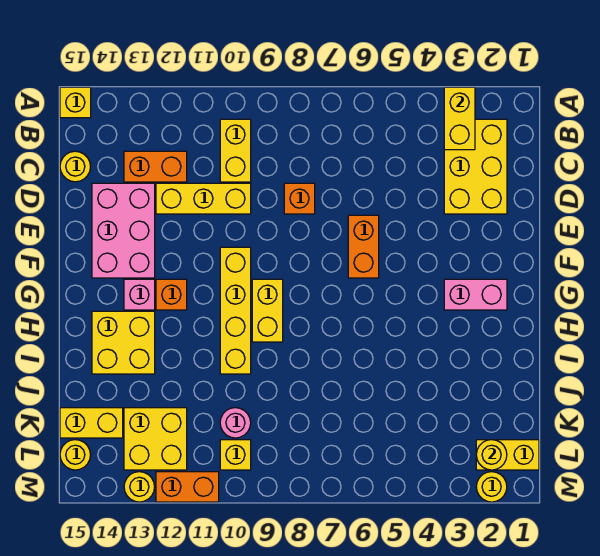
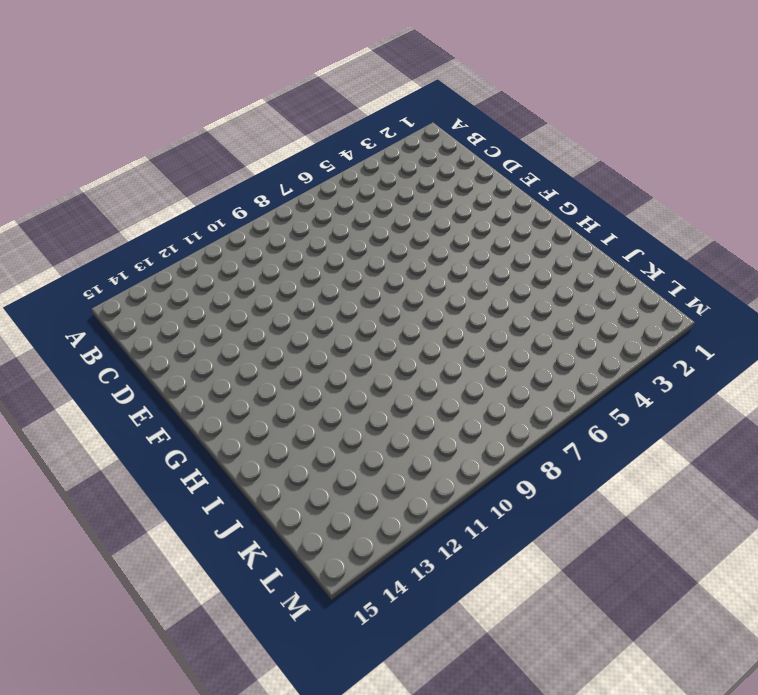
none -> yellow 1x1 brick [60,87,91,118]
none -> yellow 2x3 brick [444,119,507,214]
none -> yellow 1x2 brick [220,119,251,182]

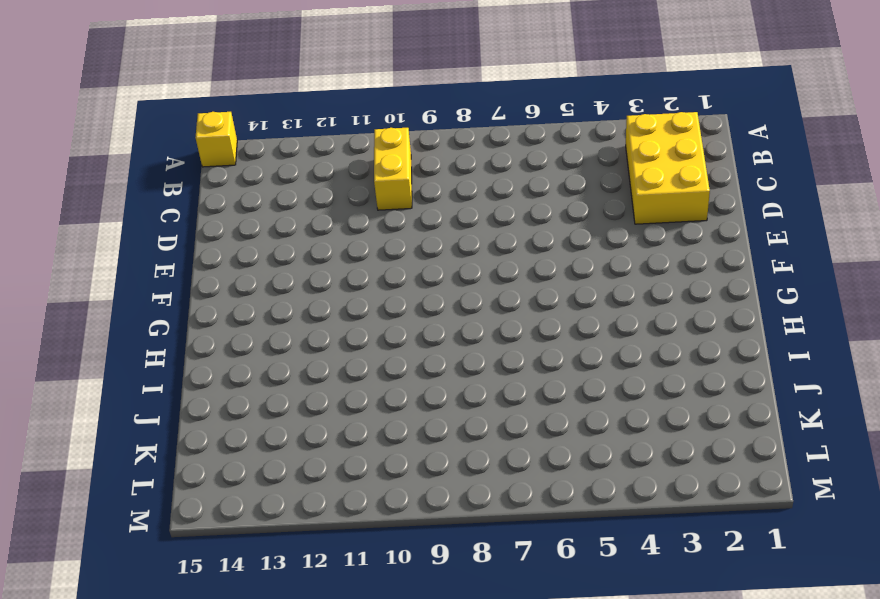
none -> orange 1x2 brick [124,151,187,182]
none -> yellow 1x1 round brick [60,151,90,182]
none -> orange 1x1 brick [284,183,315,214]

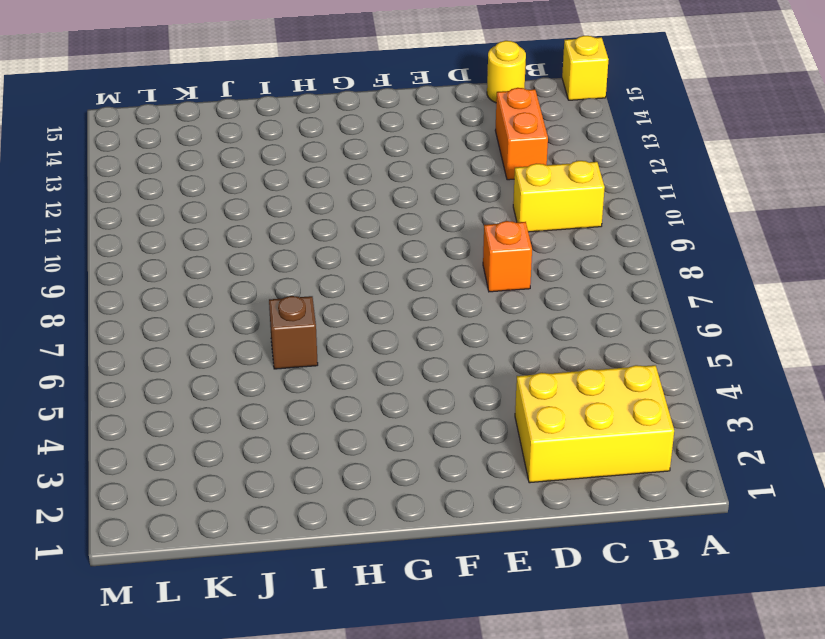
brown 1x1 brick [269,296,318,369] -> none
none -> yellow 1x3 brick [156,183,251,214]
none -> pink 2x3 brick [92,183,155,278]
none -> orange 1x2 brick [348,215,379,278]

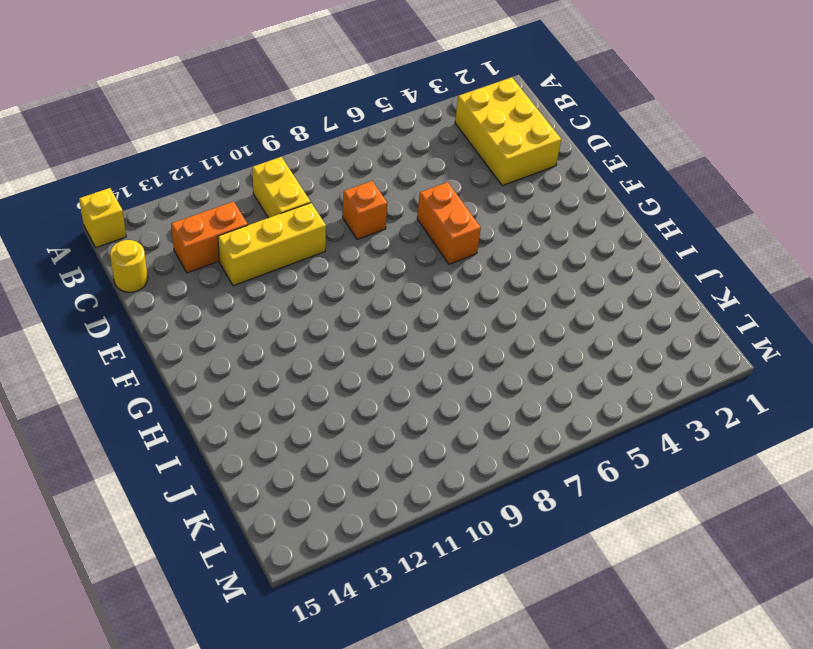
none -> pink 2x3 brick [92,183,155,278]
none -> yellow 1x4 brick [220,247,251,374]
none -> pink 1x2 brick [444,279,507,310]

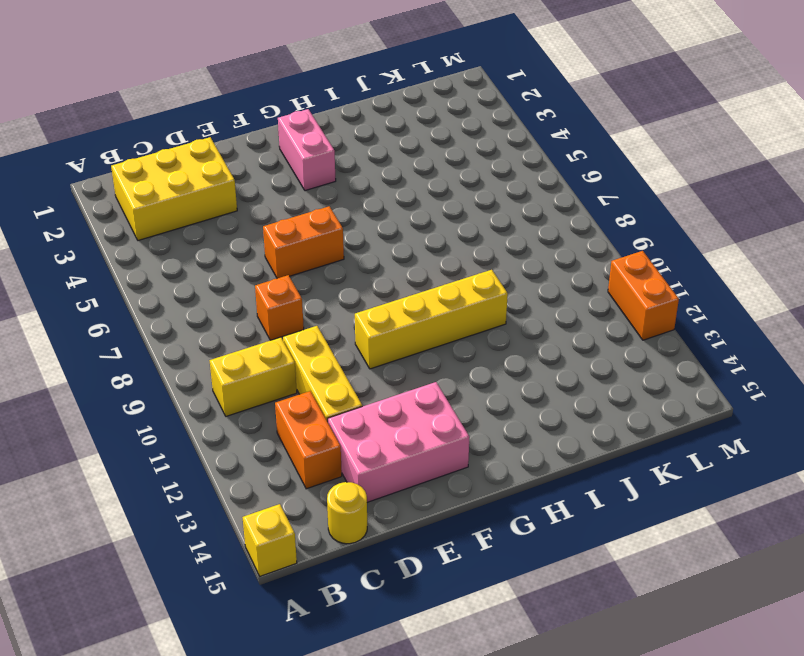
none -> yellow 1x2 brick [252,279,283,342]
none -> orange 1x1 brick [156,279,187,310]
none -> pink 1x1 brick [124,279,155,310]

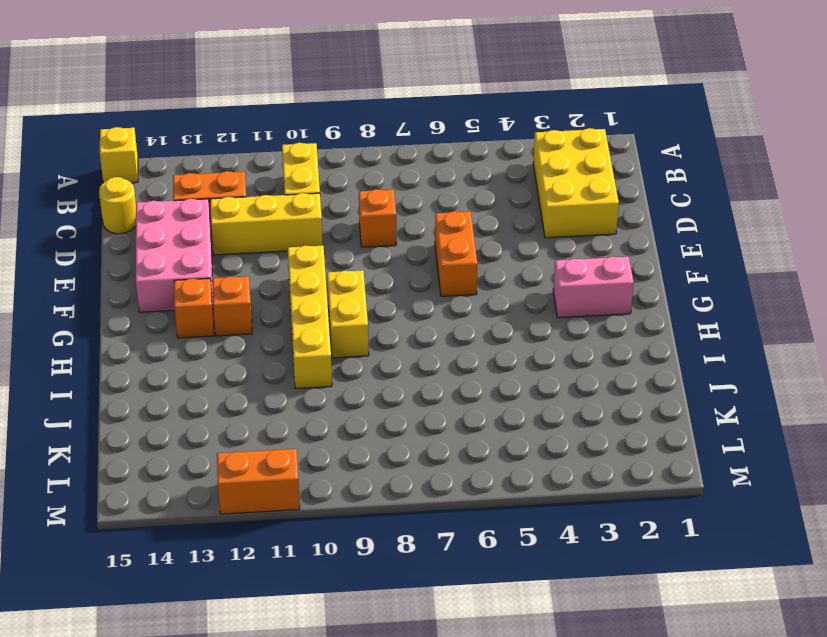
orange 1x1 brick [174,278,214,338] -> pink 1x1 brick [124,279,155,310]
none -> yellow 2x2 brick [92,311,155,374]
none -> pink 1x1 round brick [220,408,251,438]
none -> yellow 2x2 brick [124,408,187,470]

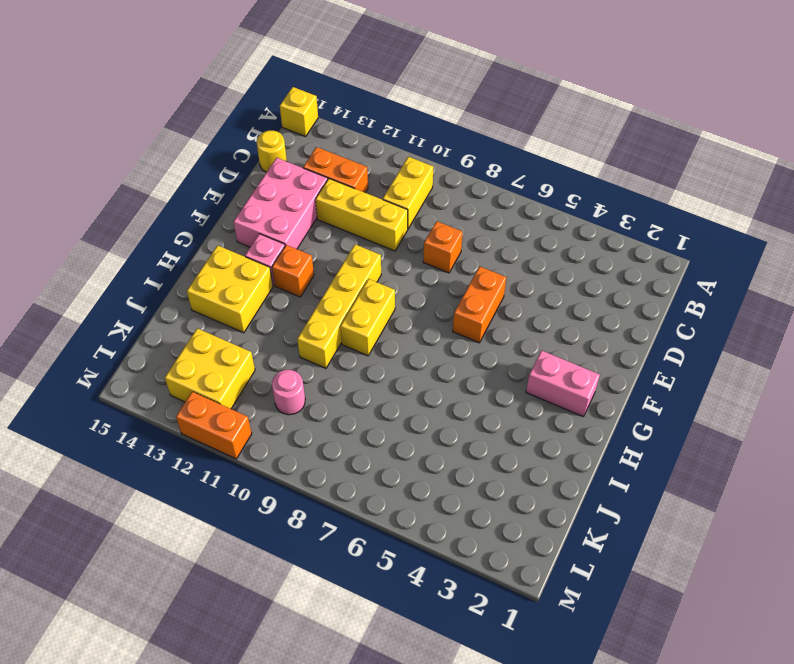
none -> yellow 2x3 brick [444,119,507,214]
none -> yellow 1x2 brick [60,408,123,438]
none -> yellow 1x2 brick [476,440,539,470]

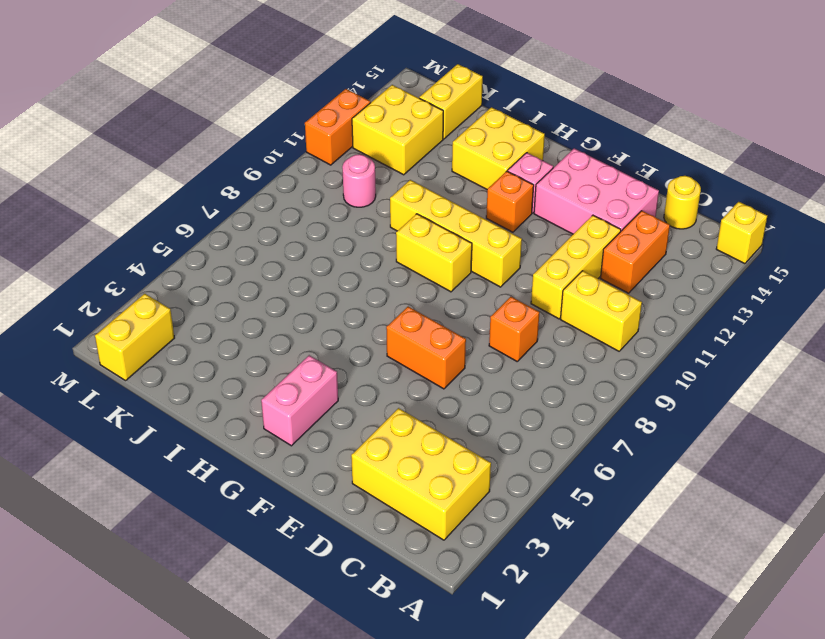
none -> yellow 1x1 brick [220,440,251,470]
none -> yellow 1x1 round brick [60,440,90,470]
none -> yellow 1x1 round brick [476,472,507,502]

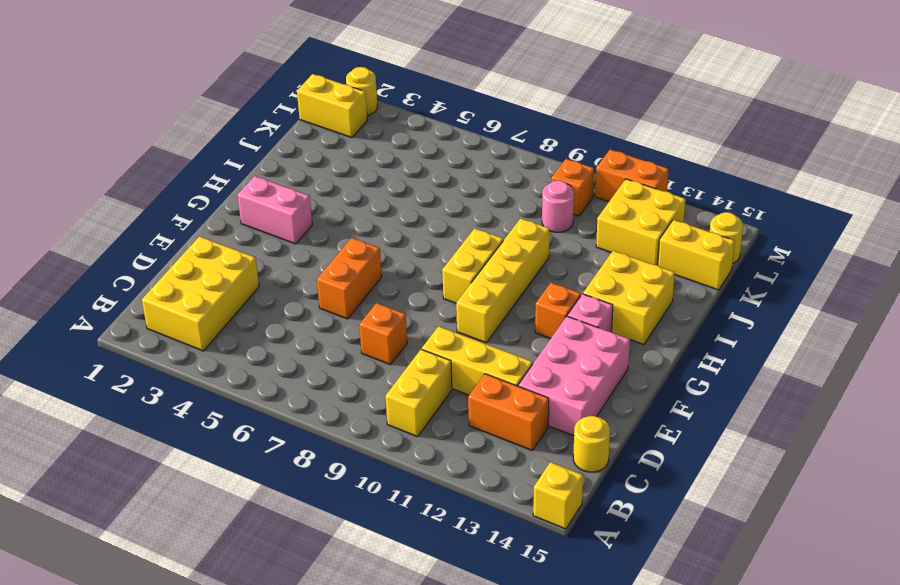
orange 1x1 brick [552,159,594,216] -> yellow 1x1 brick [220,440,251,470]
none -> yellow 1x1 round brick [124,472,155,502]
none -> yellow 1x2 brick [444,87,475,150]
none -> yellow 1x1 round brick [476,440,507,470]

